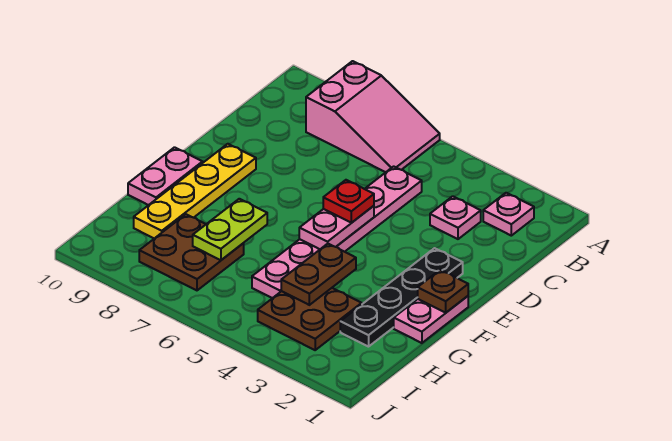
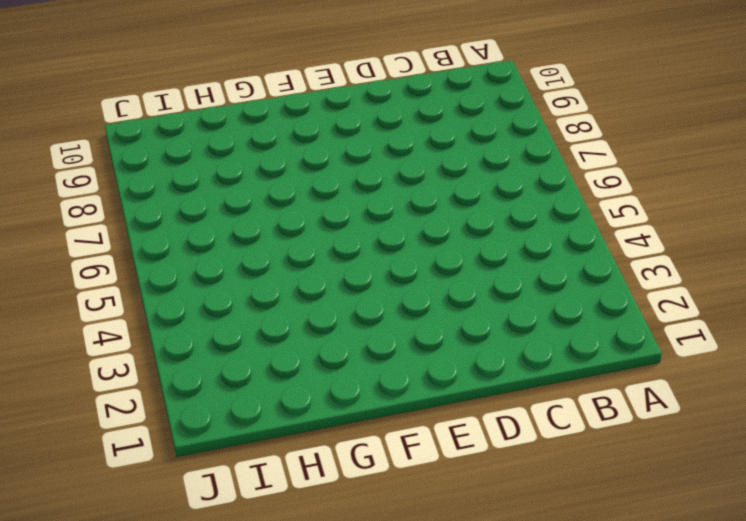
none -> pink 2x3 slope [306,61,440,172]
none -> pink 1x1 plate [483,193,534,236]
none -> pink 1x1 plate [430,196,481,239]

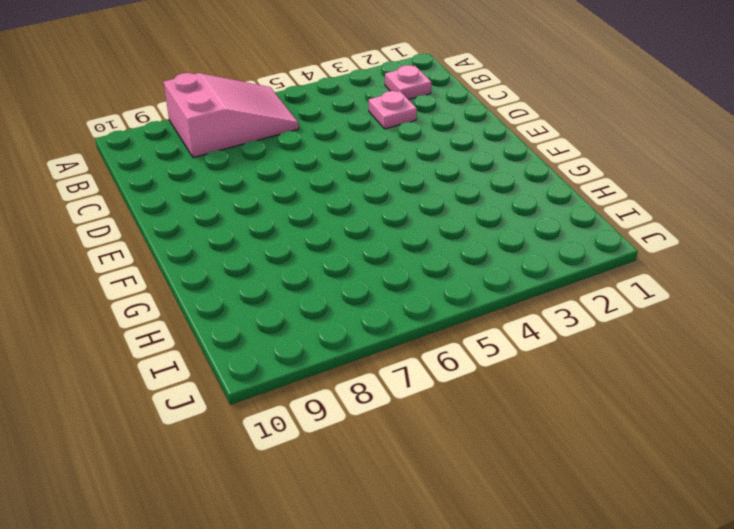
none -> pink 1x6 plate [252,166,422,298]
none -> black 1x4 plate [340,248,463,347]
none -> yellow 1x4 plate [134,144,256,238]

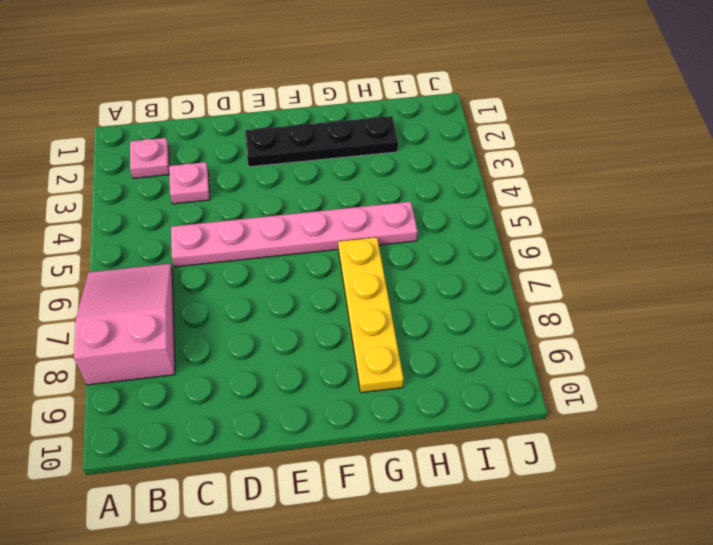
yellow 1x4 plate [338,237,404,393] -> yellow 1x4 plate turned to [134,144,256,238]
none -> pink 1x2 plate [394,296,468,343]
none -> pink 1x2 plate [128,147,203,205]
none -> brown 2x2 plate [258,288,362,350]

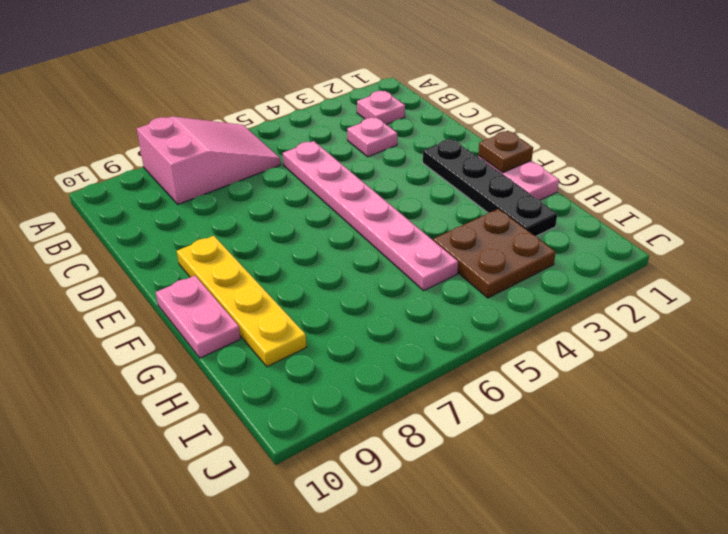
none -> brown 2x2 plate [139,214,244,290]
none -> pink 1x2 plate [299,206,374,249]
none -> brown 1x2 plate [281,244,356,305]

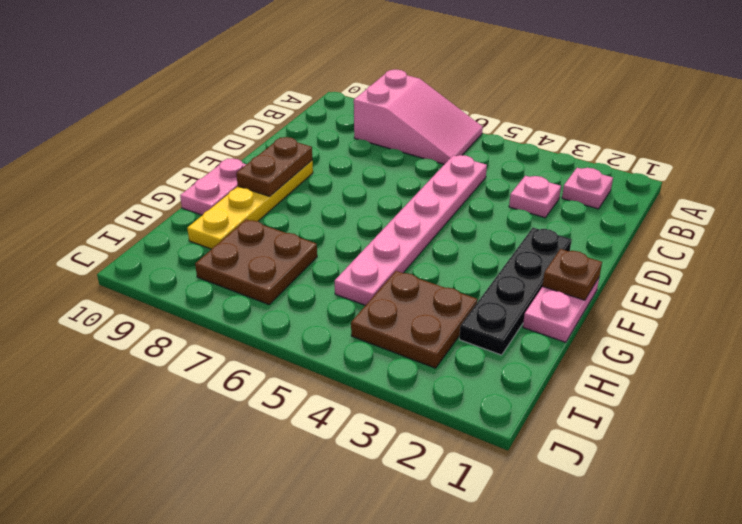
brown 1x2 plate [236,137,312,196] -> brown 1x2 plate moved to [281,244,356,305]
none -> pink 1x2 plate [299,206,374,249]
none -> lime 1x2 plate [193,199,267,260]
none -> red 1x1 plate [323,180,374,223]

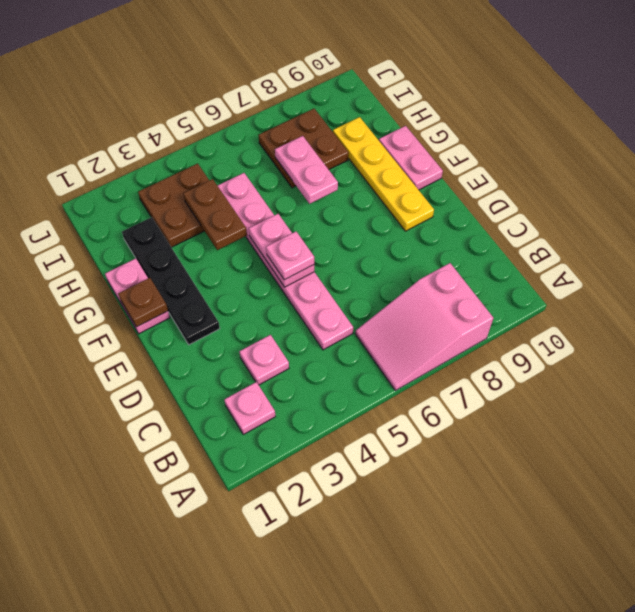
pink 1x1 plate [266,232,314,280] -> red 1x1 plate [323,180,374,223]
pink 1x2 plate [275,136,338,204] -> lime 1x2 plate [193,199,267,260]

